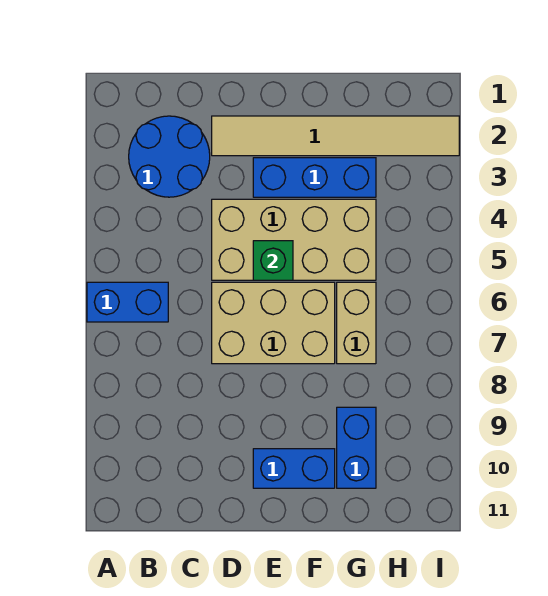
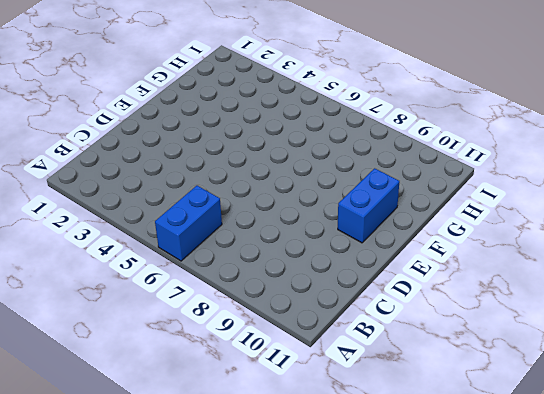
none -> blue 2x2 round brick [129,116,210,197]
none -> tan 1x6 tile [212,116,459,156]

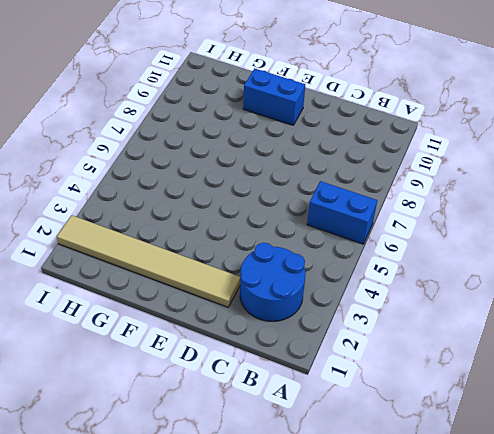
none -> tan 2x4 brick [212,199,376,280]
none -> tan 2x3 brick [212,282,335,364]

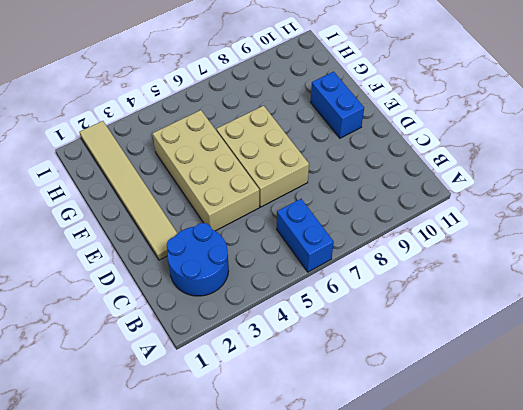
none -> blue 1x3 brick [253,158,376,197]
none -> tan 1x2 brick [337,282,376,364]

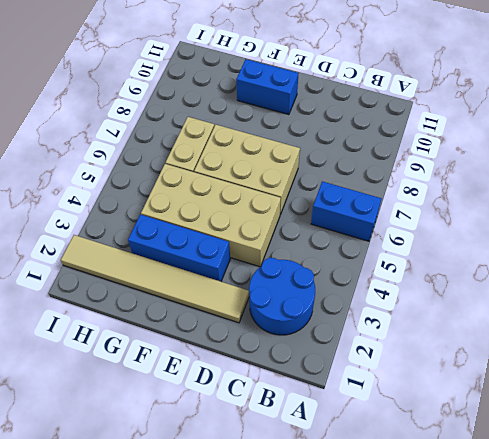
none -> blue 1x2 brick [337,407,376,488]
none -> green 1x1 brick [253,241,293,280]

